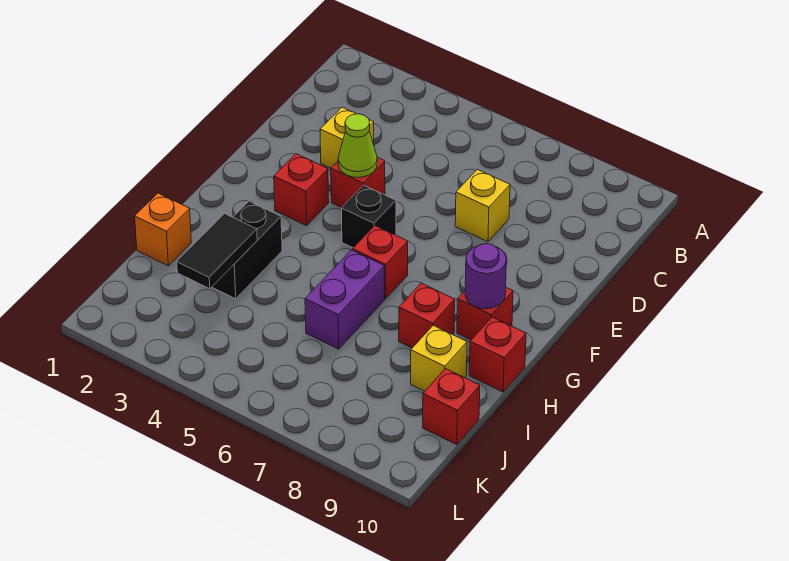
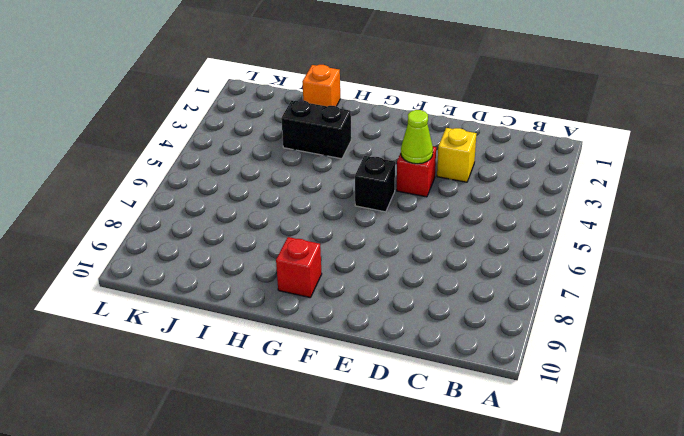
none -> yellow 1x1 brick [455,169,510,242]
none -> red 1x1 brick [274,154,329,226]
none -> red 1x1 brick [353,226,408,299]

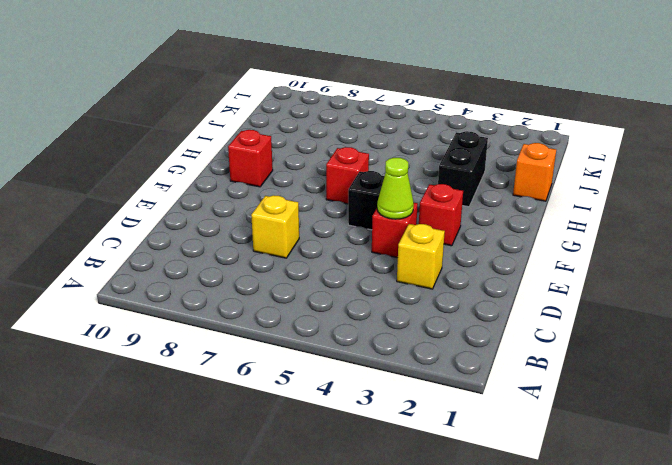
none -> purple 1x2 brick [305,250,385,349]
none -> red 1x1 brick [399,283,455,348]
none -> red 1x1 brick [469,317,526,392]

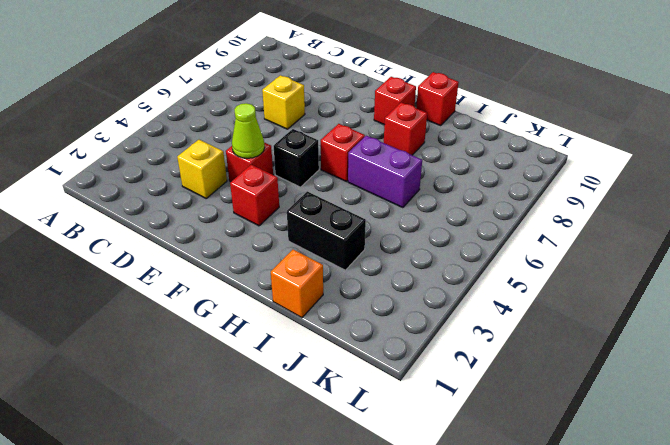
none -> yellow 1x1 brick [411,325,467,391]
none -> red 1x1 brick [423,369,480,445]
none -> purple 1x1 round brick [465,244,506,309]

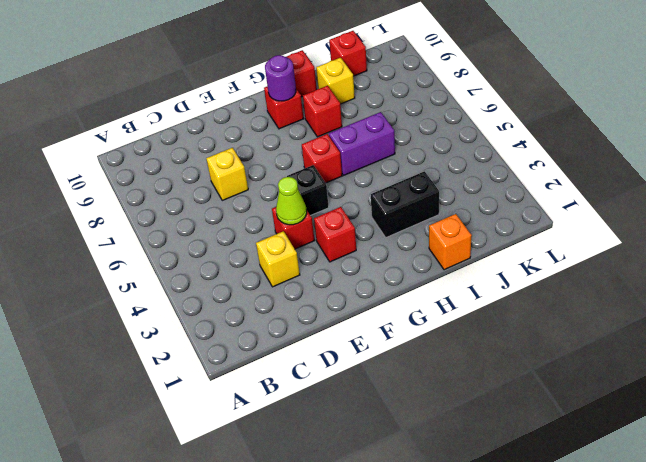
none -> black 1x2 tile [177,214,257,289]

